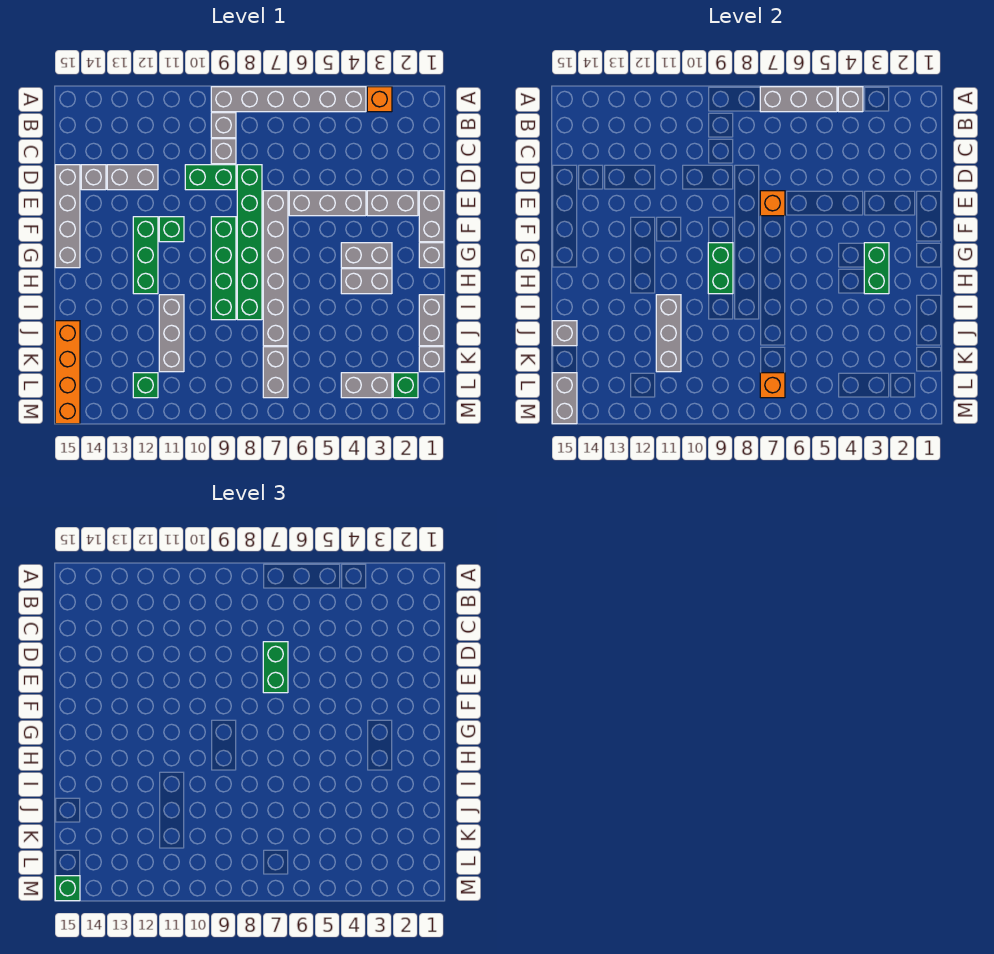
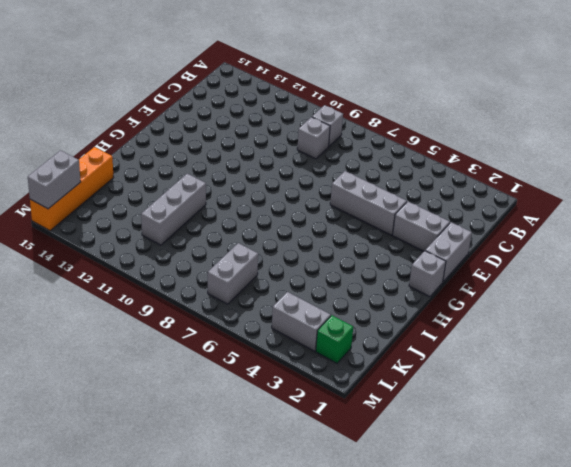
none -> orange 1x1 brick [367,87,392,112]
none -> grey 1x6 brick [211,87,366,112]
none -> green 1x6 brick [237,165,262,320]
none -> green 1x2 brick [185,165,236,190]

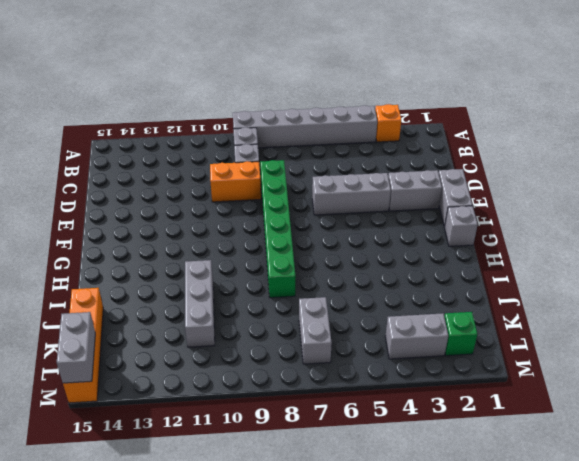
orange 1x2 brick [210,161,261,202] -> green 1x2 brick [185,165,236,190]
none -> grey 1x2 brick [107,165,158,190]
none -> grey 1x1 brick [81,165,106,190]
none -> grey 1x4 brick [55,165,80,268]
none -> grey 1x6 brick [263,191,288,346]

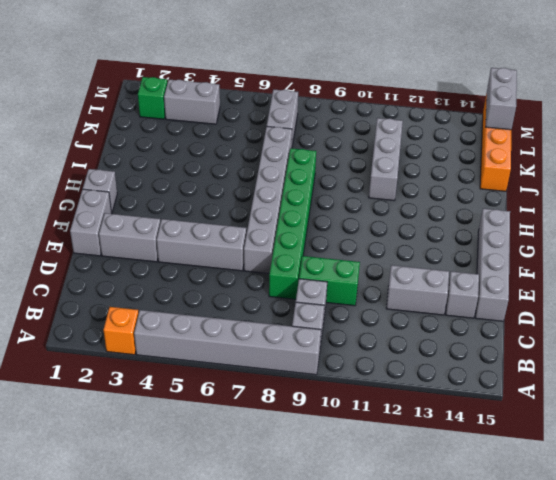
none -> green 1x4 brick [211,217,236,320]
none -> green 1x1 brick [159,217,184,242]
none -> green 1x3 brick [133,217,158,294]
none -> grey 1x2 brick [341,243,392,268]

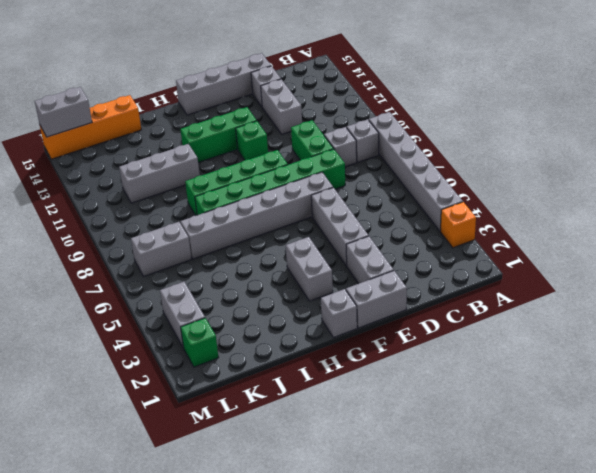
none -> grey 1x2 brick [341,269,392,294]
none -> grey 1x2 brick [419,295,444,346]
none -> grey 1x1 brick [419,347,444,372]
none -> green 1x1 brick [133,373,158,398]

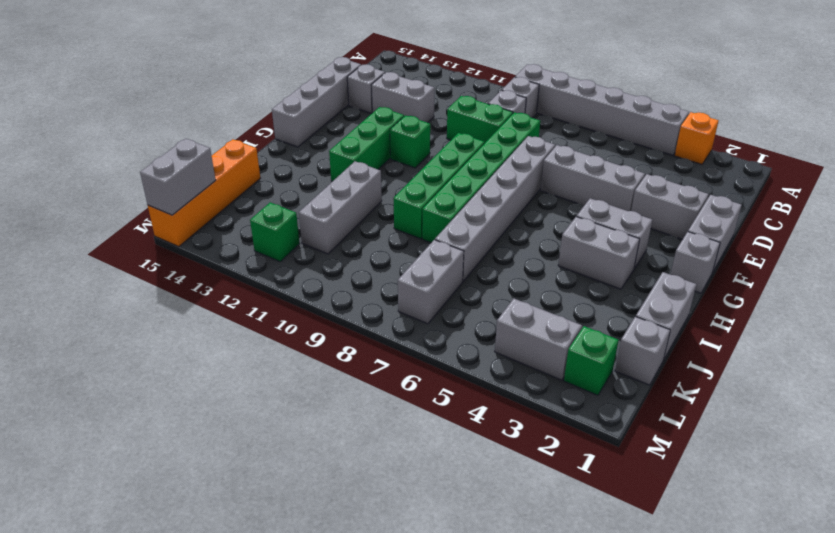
none -> grey 1x1 brick [838,87,863,112]
none -> grey 1x3 brick [760,87,837,112]
none -> orange 1x1 brick [760,191,785,216]
none -> green 1x2 brick [864,243,889,294]

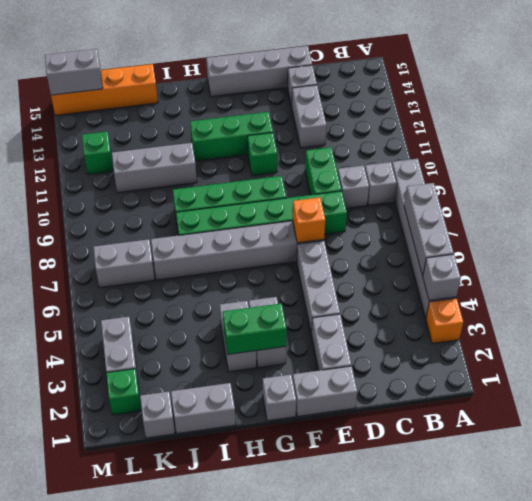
none -> green 1x2 brick [708,243,733,294]
none -> grey 1x3 brick [656,295,681,372]
none -> grey 1x1 brick [552,321,577,346]
none -> orange 1x1 brick [760,373,785,398]

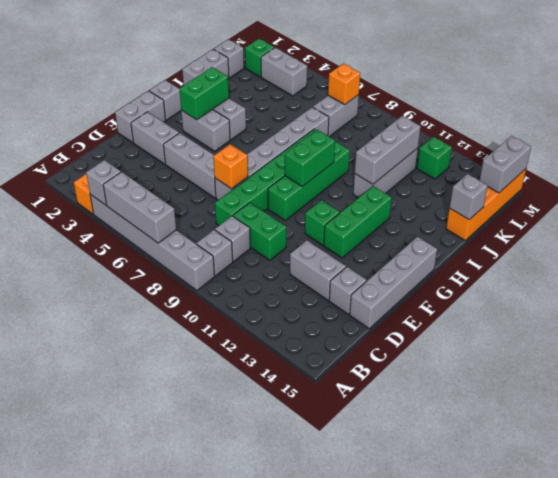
none -> green 1x2 brick [263,642,288,693]
none -> green 1x1 brick [55,876,80,901]

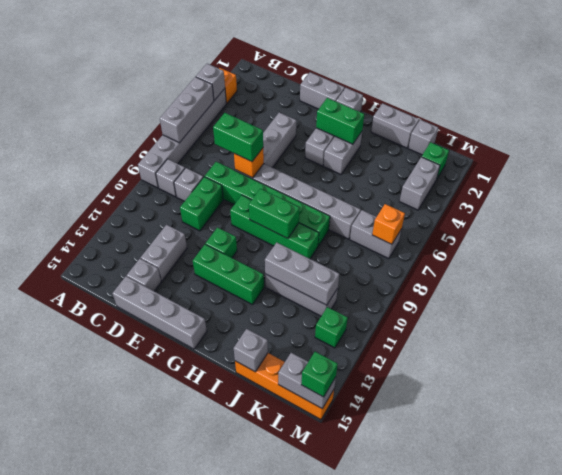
none -> grey 1x2 brick [367,191,418,216]

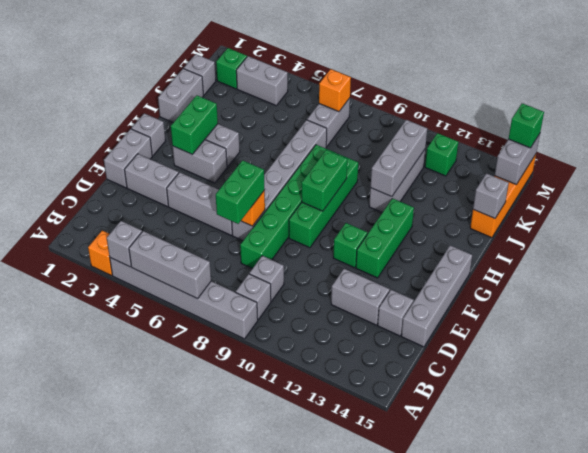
none -> green 1x2 brick [185,165,236,190]

